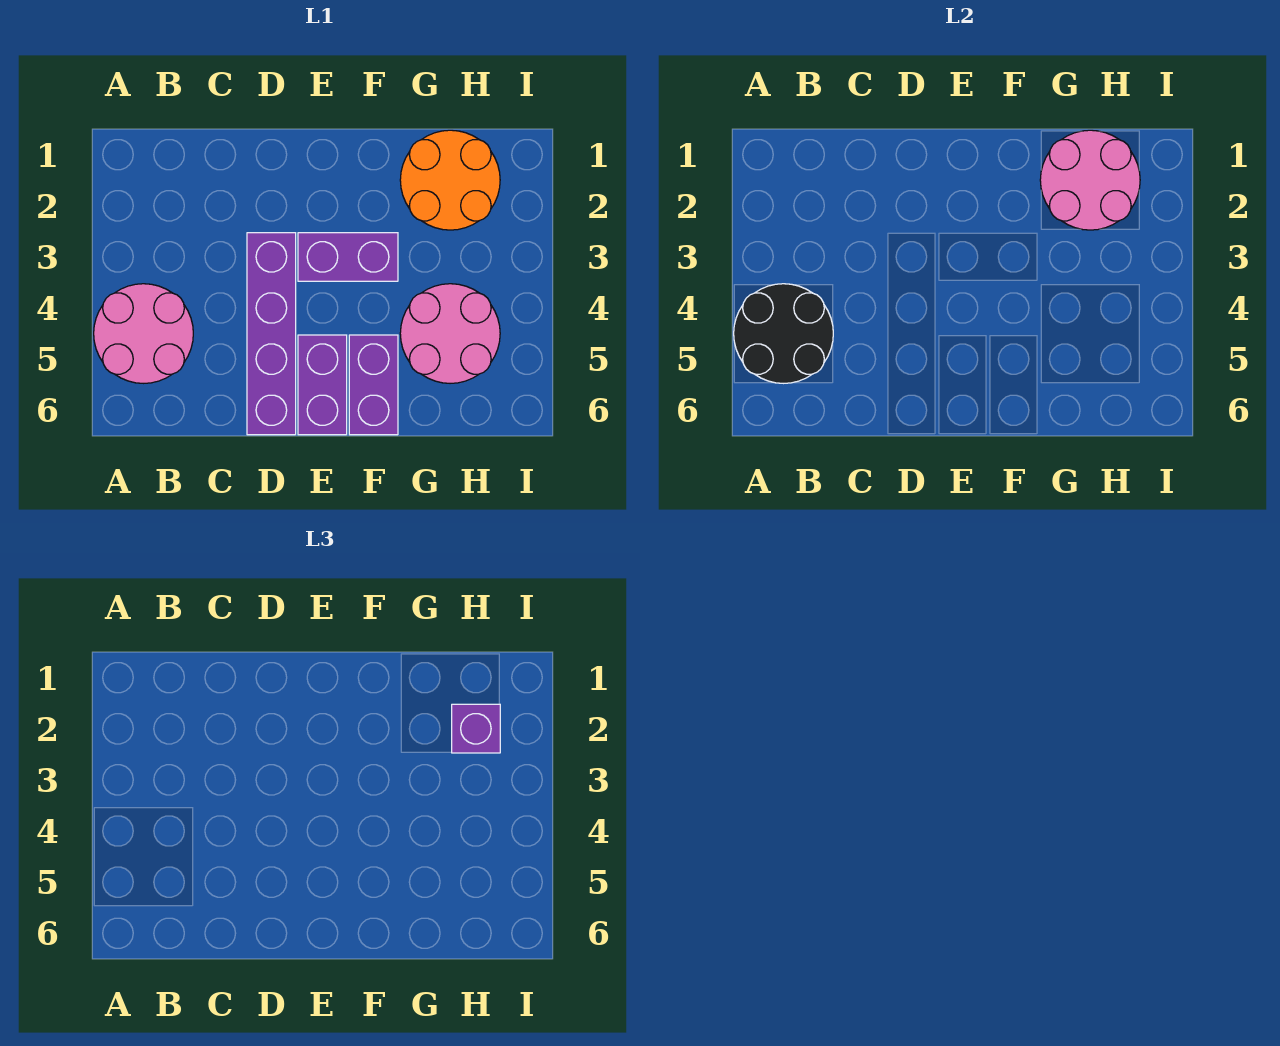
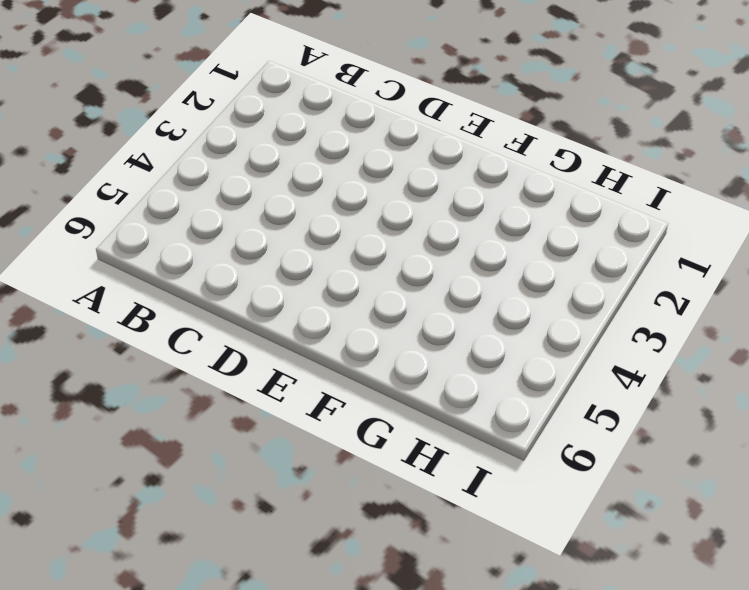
none -> pink 2x2 round brick [94,284,193,383]
none -> purple 1x4 brick [247,233,296,435]

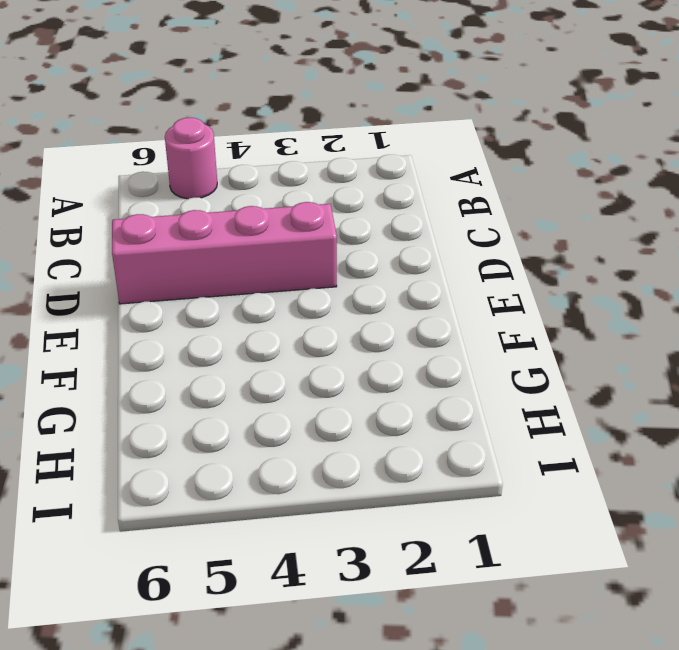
pink 1x1 round brick [165,118,217,199] -> pink 2x2 round brick [94,284,193,383]
pink 1x4 brick [112,202,337,304] -> purple 1x4 brick [247,233,296,435]
none -> purple 1x2 brick [298,233,398,281]
none -> purple 1x2 brick [298,335,347,435]

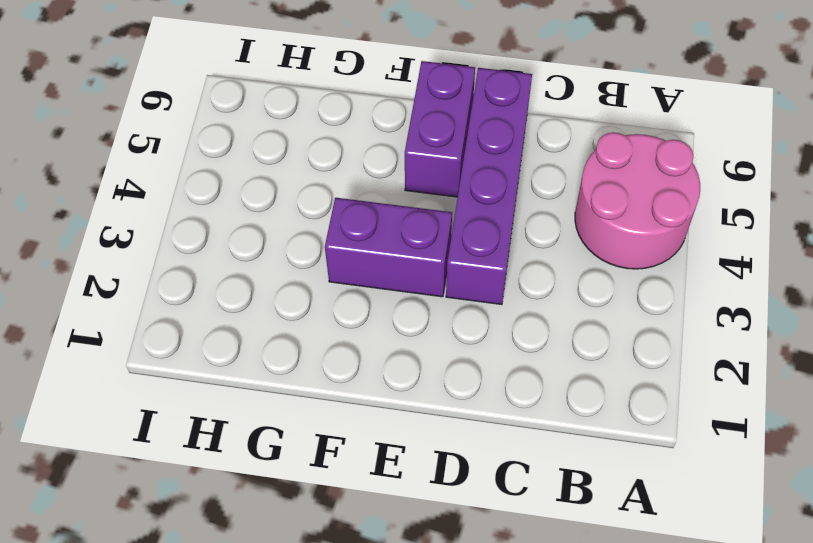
none -> purple 1x2 brick [349,335,398,435]
none -> orange 2x2 round brick [400,130,500,230]

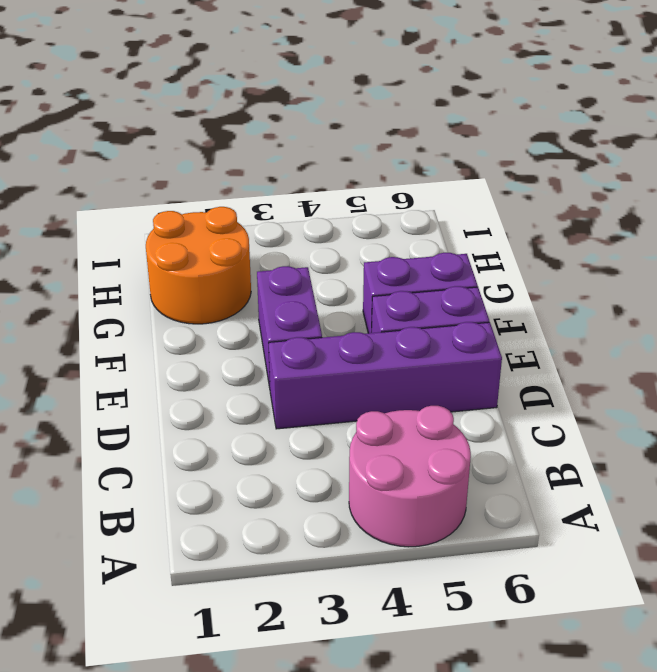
none -> pink 2x2 round brick [400,284,500,383]
none -> black 2x2 round brick [734,284,833,383]

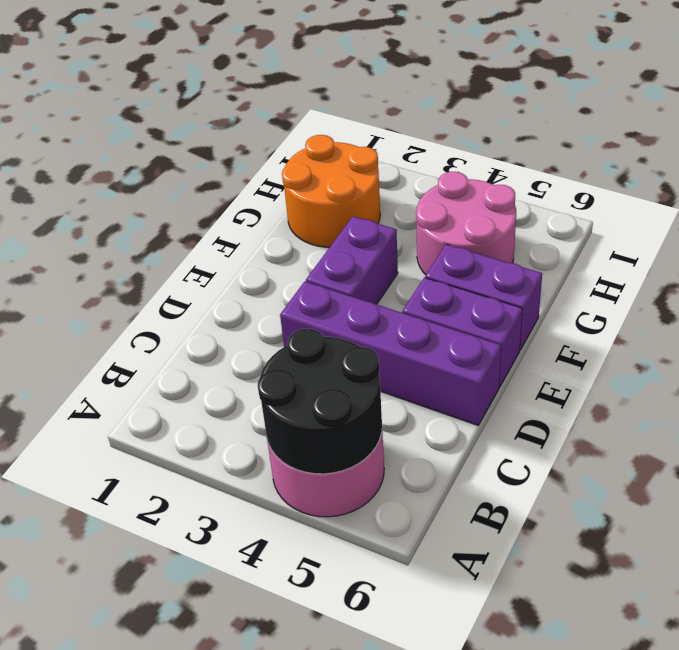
none -> pink 2x2 round brick [1040,130,1140,230]
none -> purple 1x1 brick [452,704,500,753]

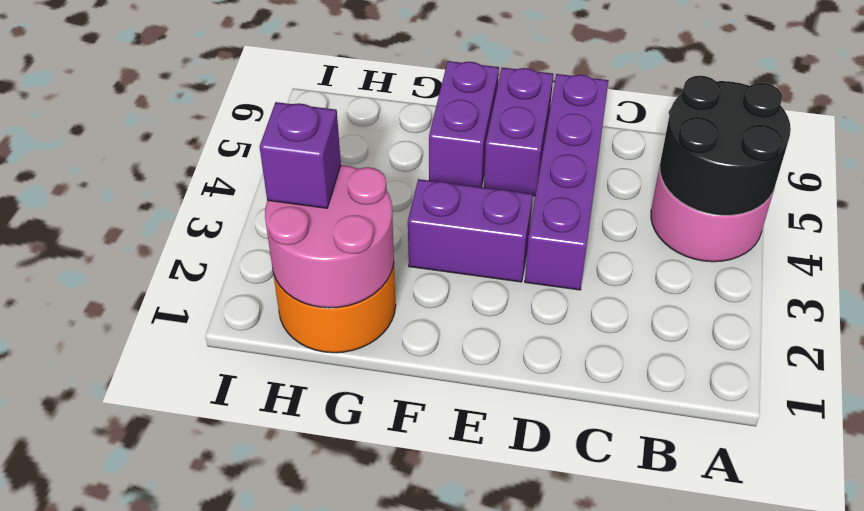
none -> pink 2x2 round brick [400,284,500,383]

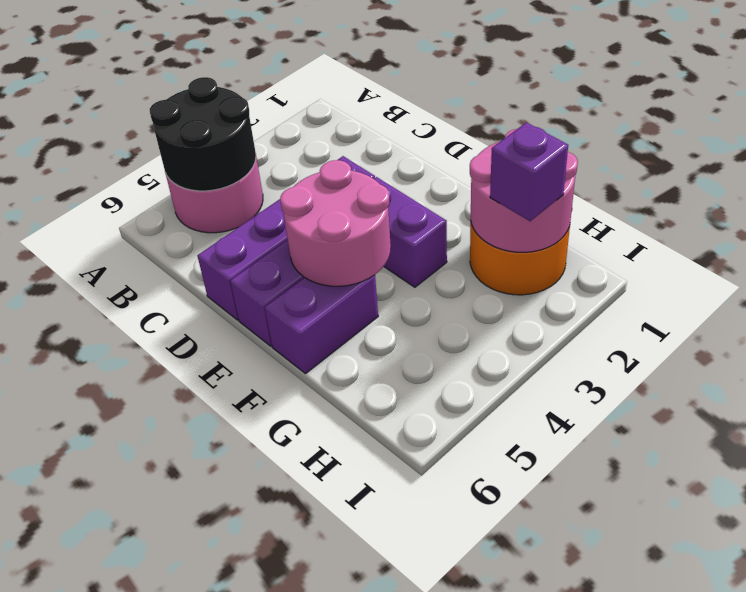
pink 2x2 round brick [280,160,391,286] -> pink 2x2 round brick moved to [400,284,500,383]

